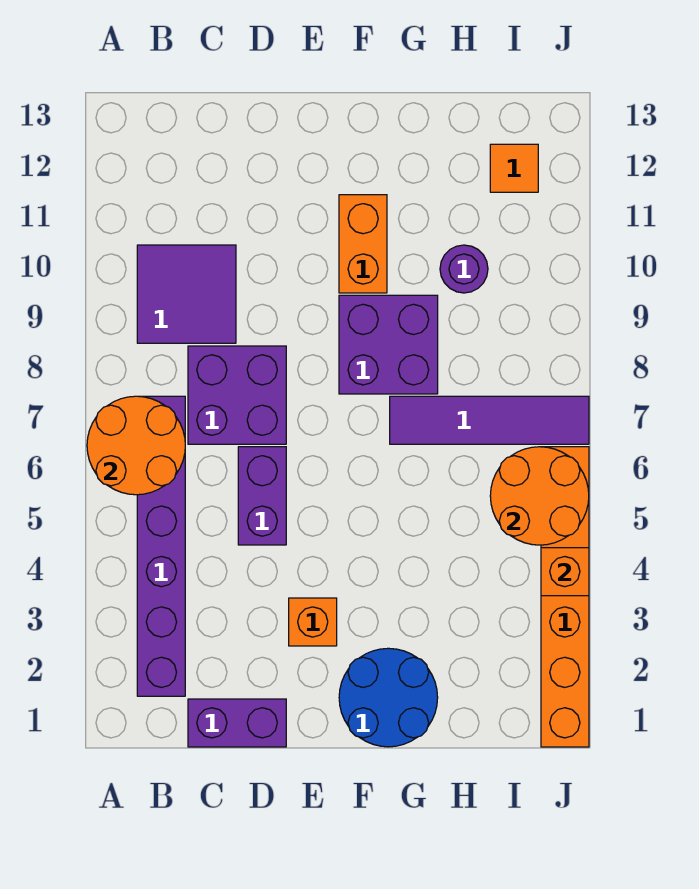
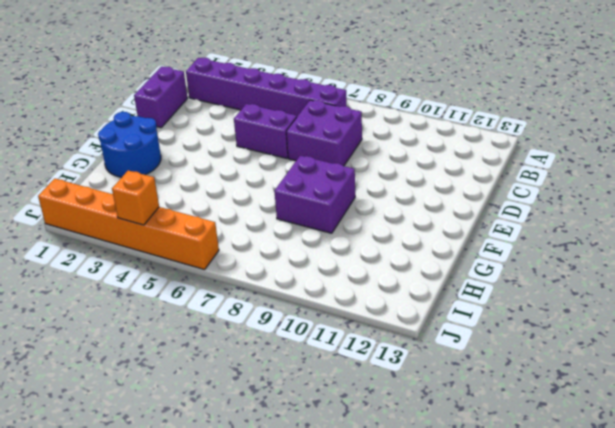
none -> purple 2x2 tile [137,245,236,343]
none -> orange 1x1 brick [289,598,337,646]
none -> orange 1x2 brick [339,195,387,293]

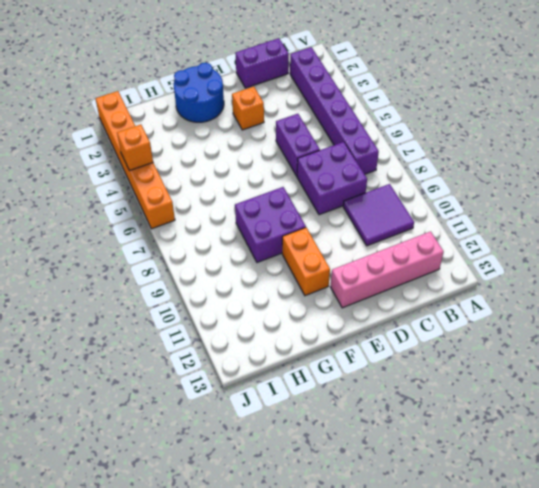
pink 1x4 brick [331,231,444,308] -> none
none -> purple 1x4 tile [390,396,589,444]
none -> purple 1x1 round brick [440,245,488,293]
none -> orange 1x1 tile [490,144,538,192]

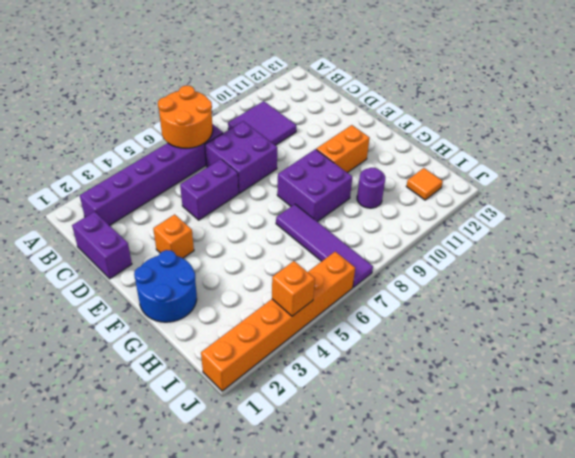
none -> orange 2x2 round brick [490,447,589,545]

